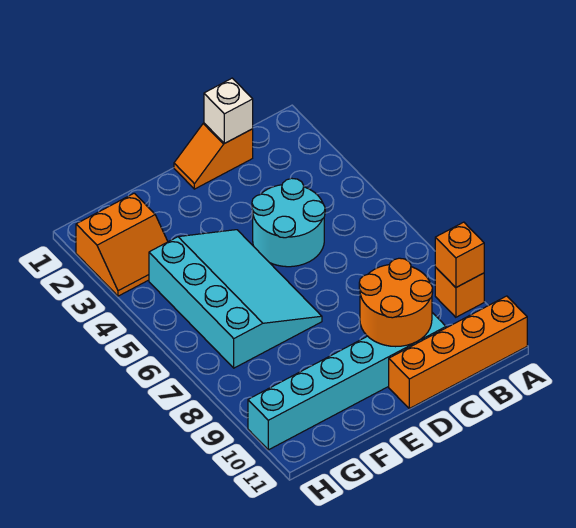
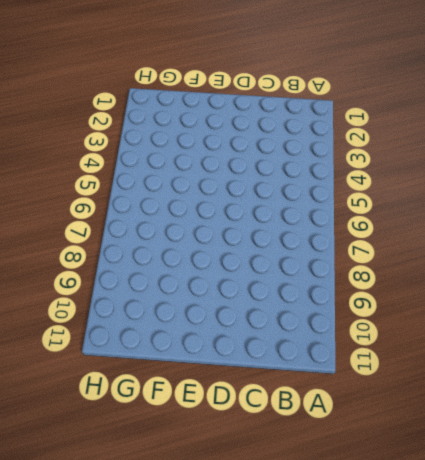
none -> orange 1x1 brick [435,267,484,317]
none -> orange 1x4 brick [389,296,527,409]

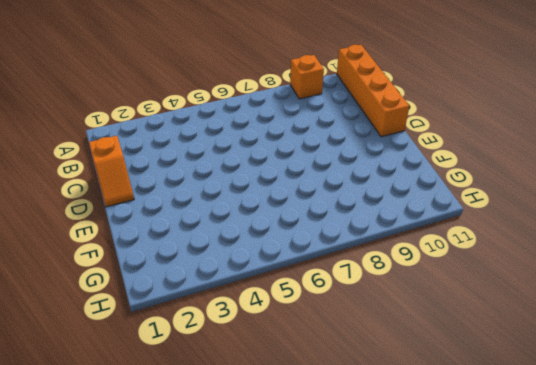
none -> cyan 2x2 round brick [252,178,325,267]
none -> cyan 1x6 brick [248,313,446,450]

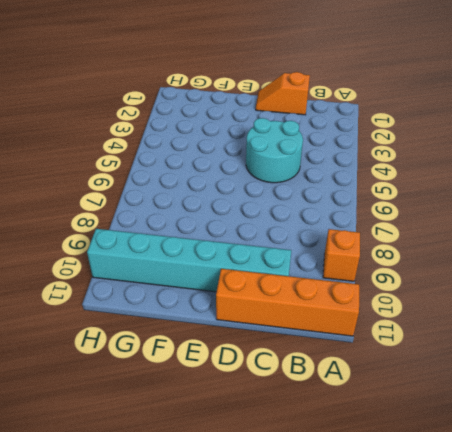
none -> cyan 3x4 slope [149,230,322,368]
none -> orange 2x2 slope [76,193,168,296]

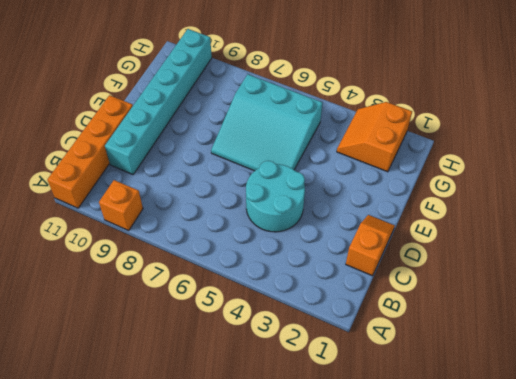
cyan 3x3 slope [211,74,322,171] -> cyan 3x4 slope [149,230,322,368]
none -> orange 1x1 brick [435,222,484,287]
none -> white 1x1 brick [204,78,253,144]

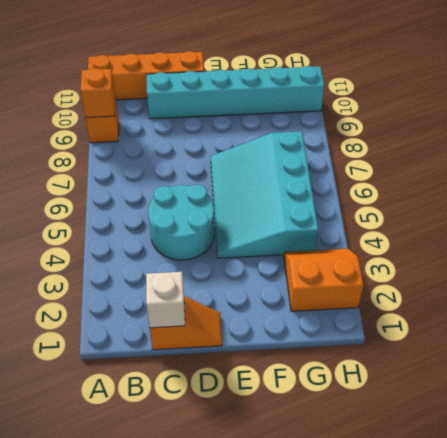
none -> orange 2x2 round brick [359,258,433,347]

